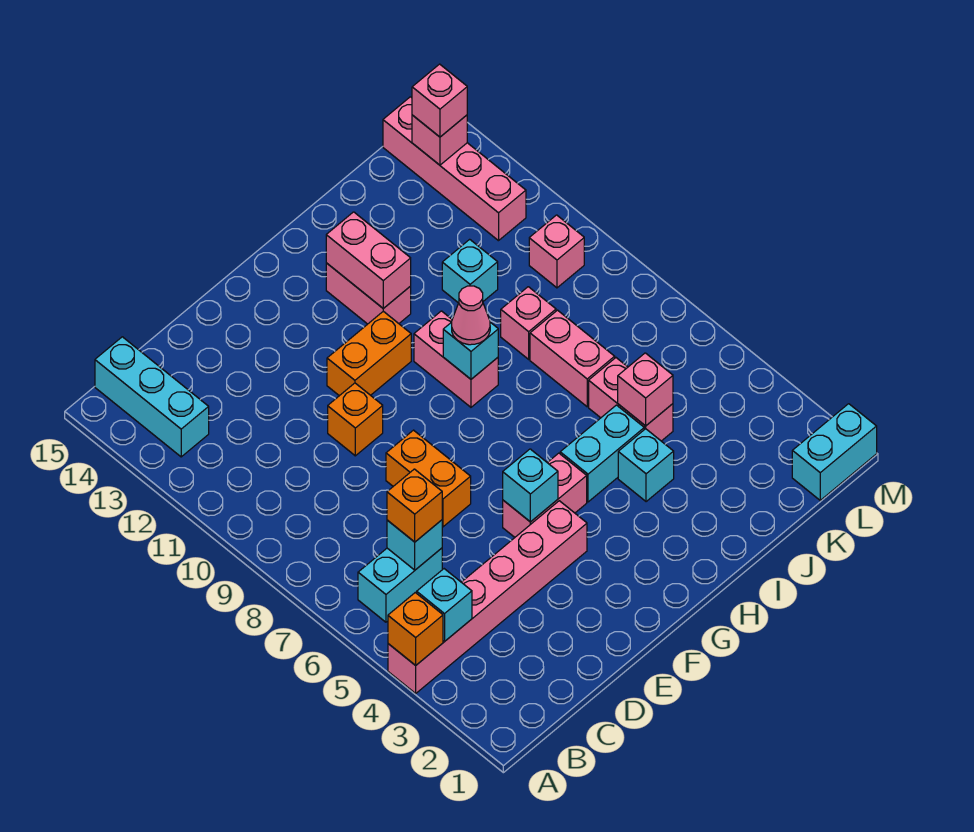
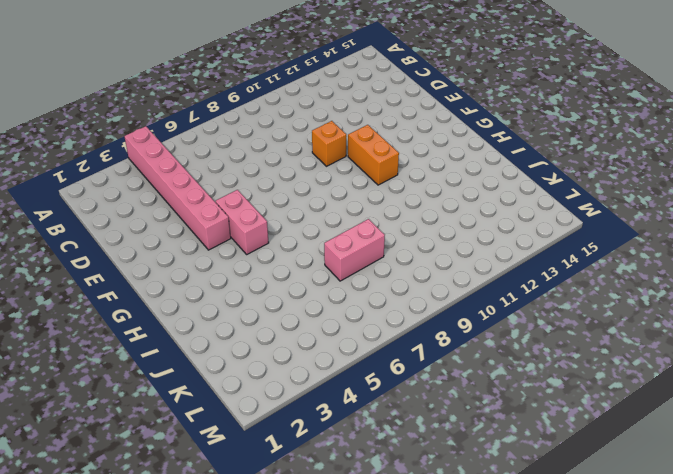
none -> cyan 1x2 brick [358,548,442,622]
none -> cyan 1x3 brick [95,337,209,457]
none -> orange 1x2 brick [386,430,471,527]

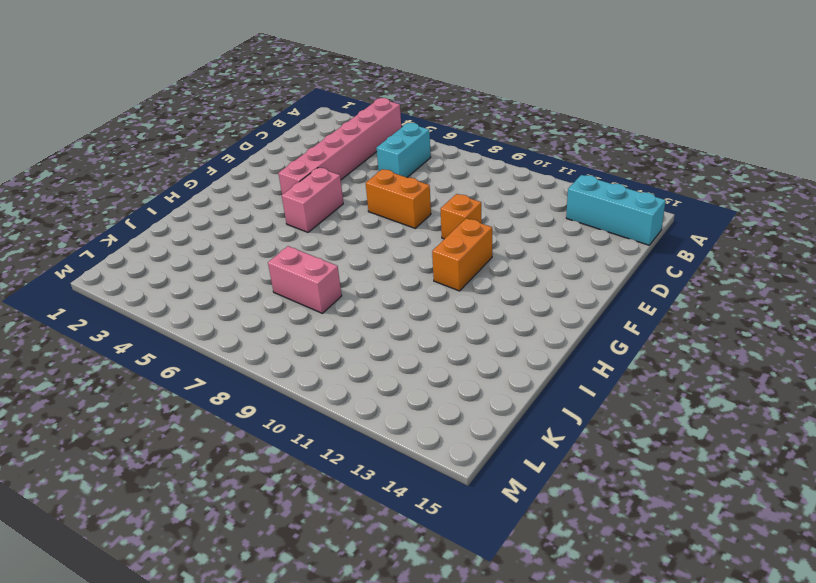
none -> cyan 1x2 brick [560,405,644,502]
none -> pink 1x2 brick [414,311,498,407]
none -> pink 1x2 brick [326,263,411,324]

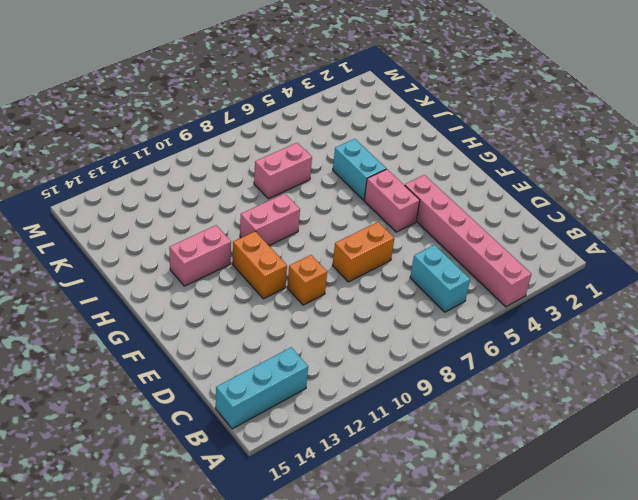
none -> cyan 1x1 brick [618,429,674,502]
none -> pink 1x2 brick [589,358,673,441]
none -> pink 1x1 brick [501,287,556,359]

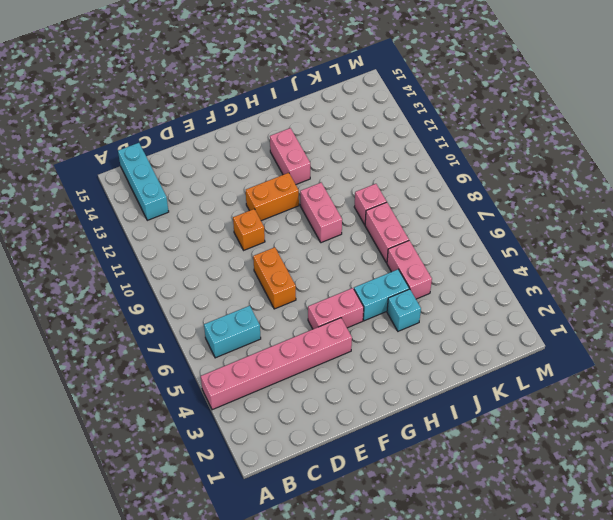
none -> cyan 1x1 brick [442,239,498,303]
none -> cyan 1x2 brick [792,404,877,500]
none -> pink 1x1 brick [529,215,584,288]

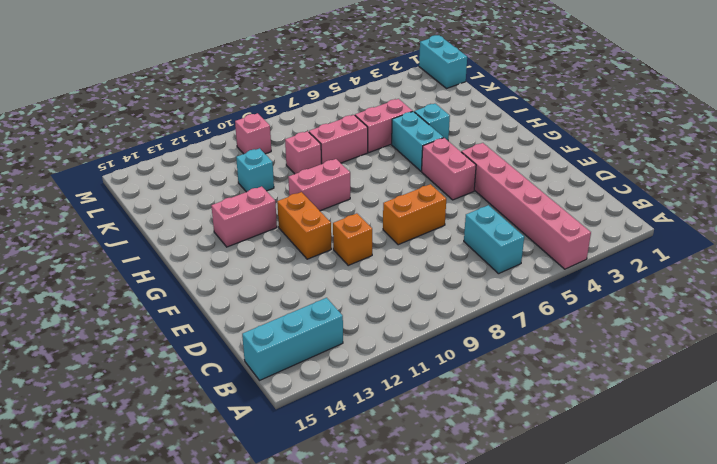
none -> pink 1x4 brick [383,97,526,241]
none -> orange 1x1 brick [388,593,443,665]
none -> cyan 1x1 brick [417,569,472,641]

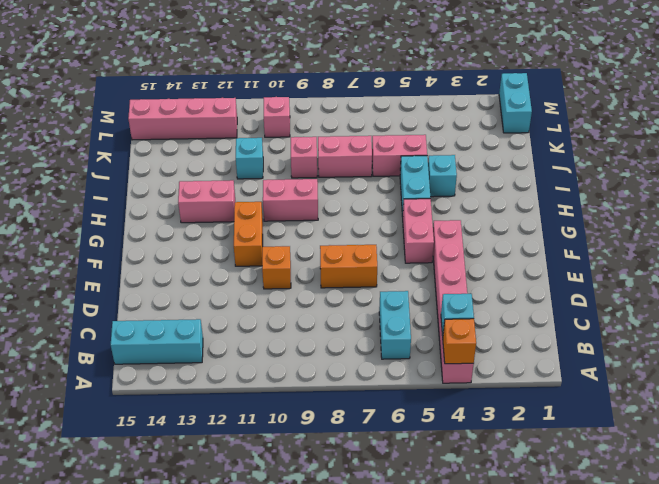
none -> cyan 1x1 brick [387,520,442,570]
none -> cyan 1x1 brick [503,449,558,522]
none -> cyan 1x1 brick [443,322,498,379]

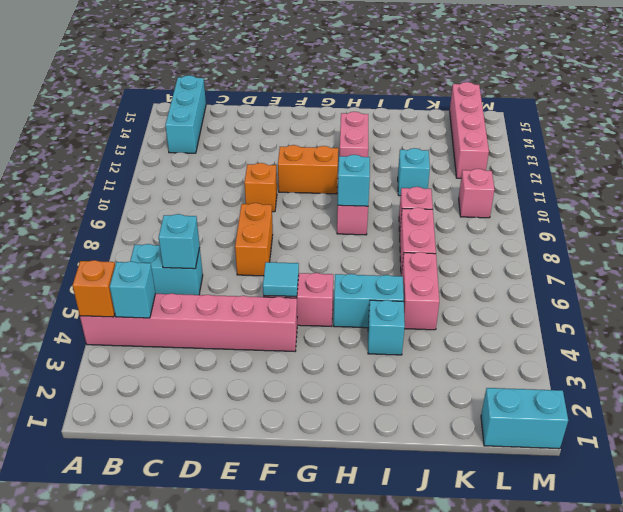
cyan 1x1 tile [263,262,299,297] -> cyan 1x1 brick [503,449,558,522]
none -> pink 1x2 brick [326,212,411,308]
none -> pink 1x1 brick [618,353,673,426]
none -> pink 1x1 brick [412,115,467,165]

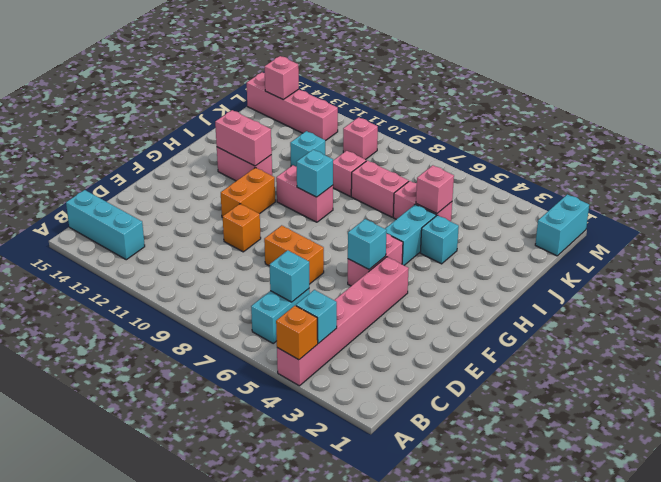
none -> orange 1x1 brick [387,469,442,542]
none -> pink 1x1 cone [452,286,490,345]
none -> pink 1x1 brick [412,64,467,137]

